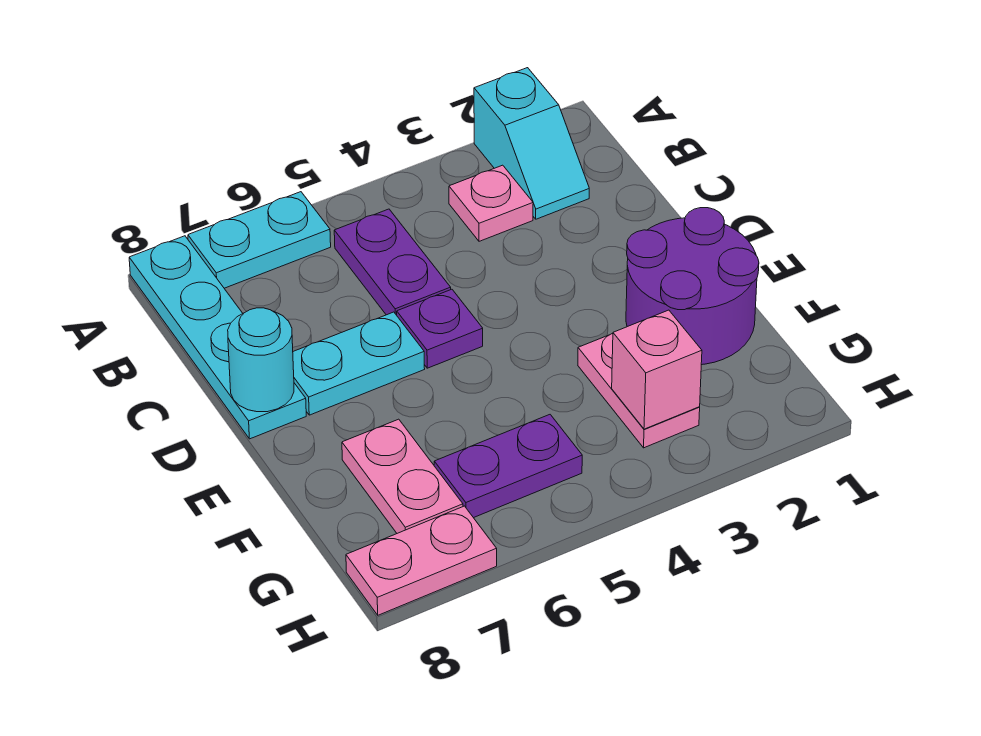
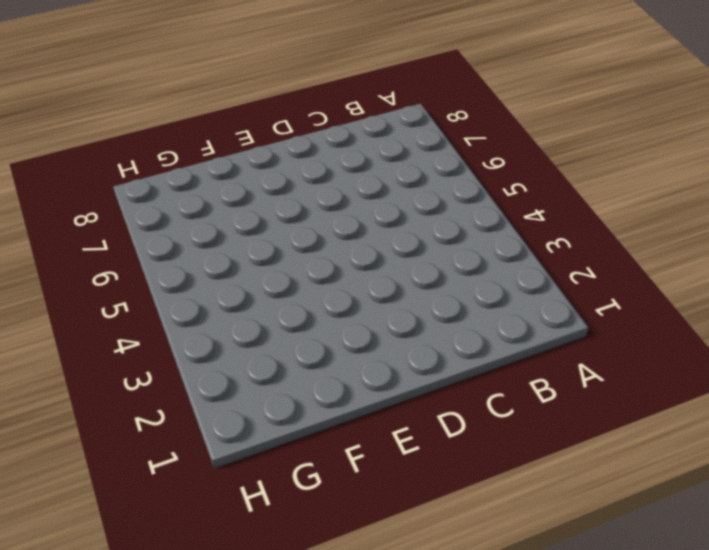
none -> cyan 1x2 slope [474,68,589,219]
none -> cyan 1x2 plate [188,192,331,288]
none -> cyan 1x4 plate [129,236,306,439]

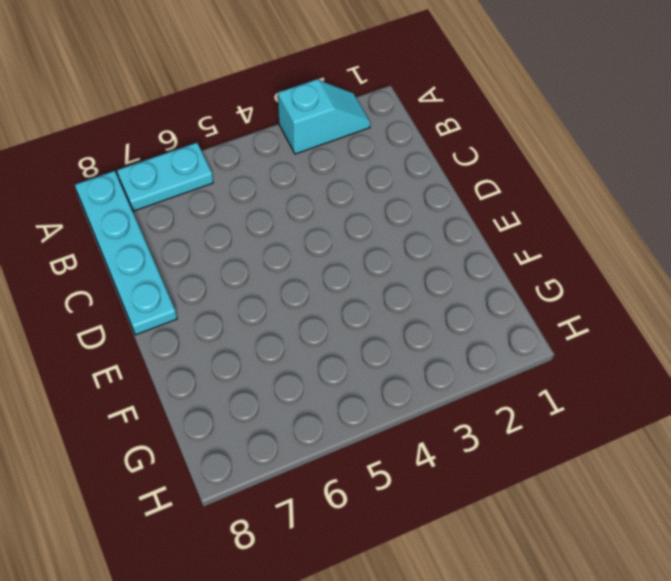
cyan 1x2 slope [278,79,370,154] -> cyan 1x2 slope turned to [474,68,589,219]
none -> pink 1x1 plate [449,165,533,241]
none -> purple 1x2 plate [334,209,451,315]
none -> purple 1x1 plate [397,289,483,368]

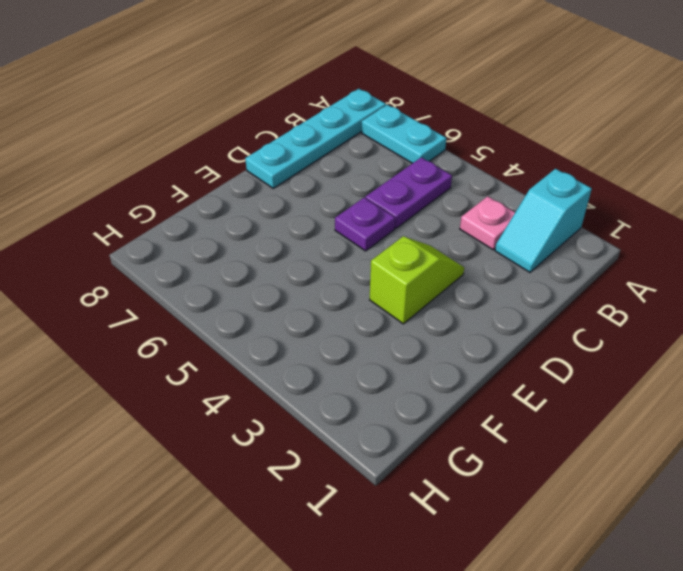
lime 1x2 slope [370,236,464,324] -> none
none -> cyan 1x2 plate [293,312,425,415]
none -> purple 2x2 round brick [626,208,759,365]
none -> pink 1x2 plate [578,334,700,448]

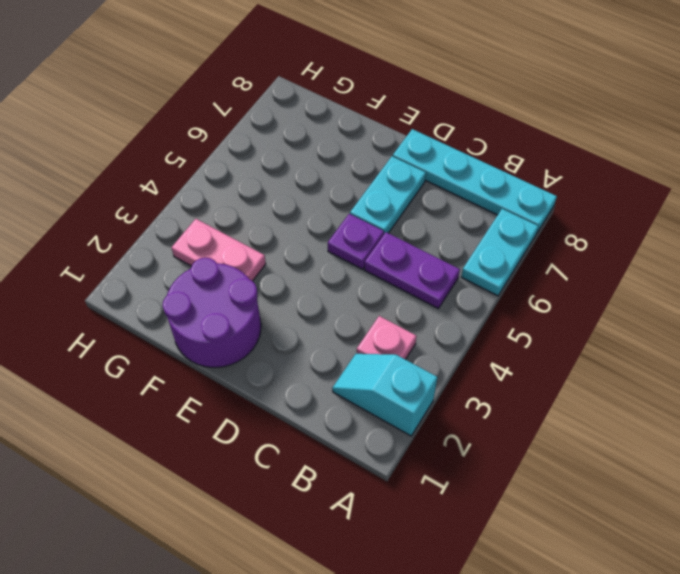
none -> pink 1x2 plate [342,419,463,533]
none -> purple 1x2 plate [434,415,582,518]
none -> pink 1x2 plate [346,506,497,615]

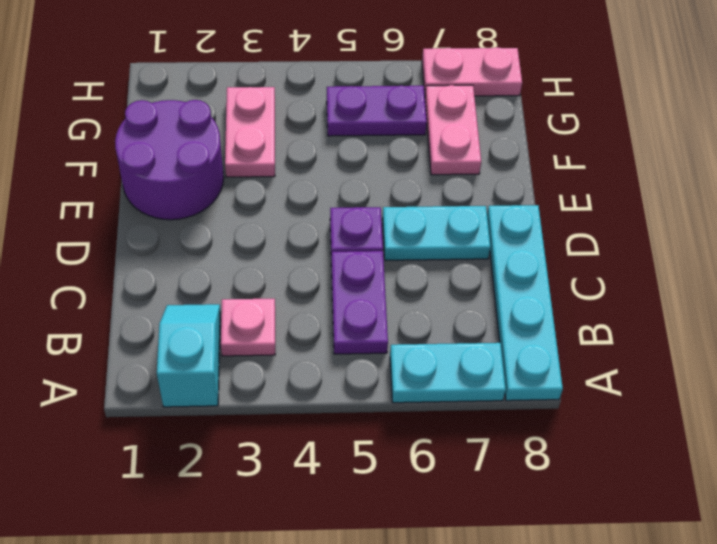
none -> cyan 1x1 round brick [228,308,294,412]
none -> pink 1x1 brick [612,310,702,429]

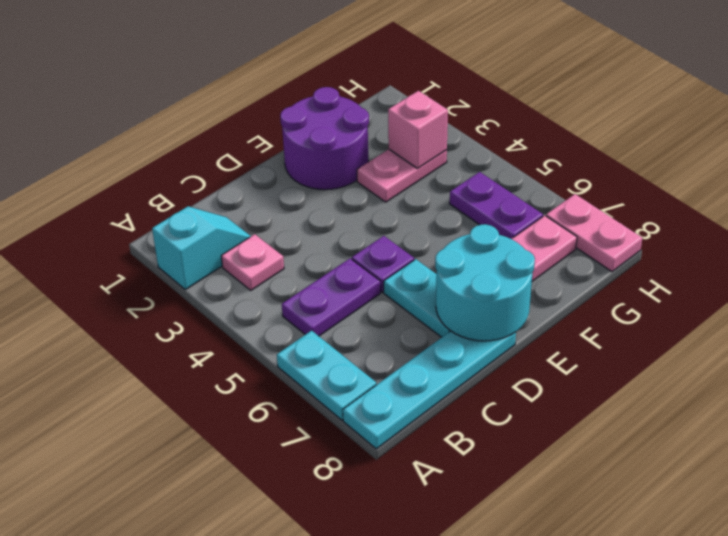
cyan 2x2 round brick [435,224,535,341] -> cyan 1x1 round brick [228,308,294,412]

